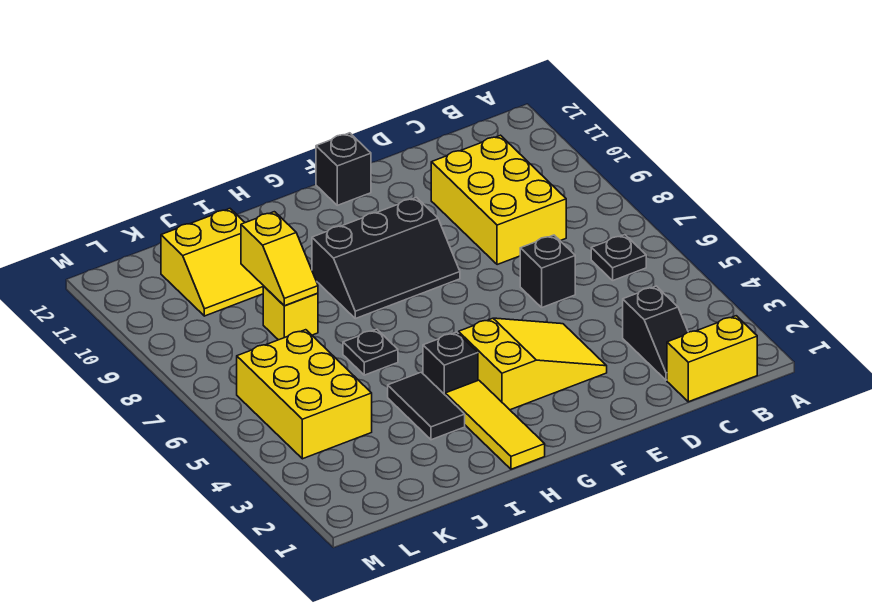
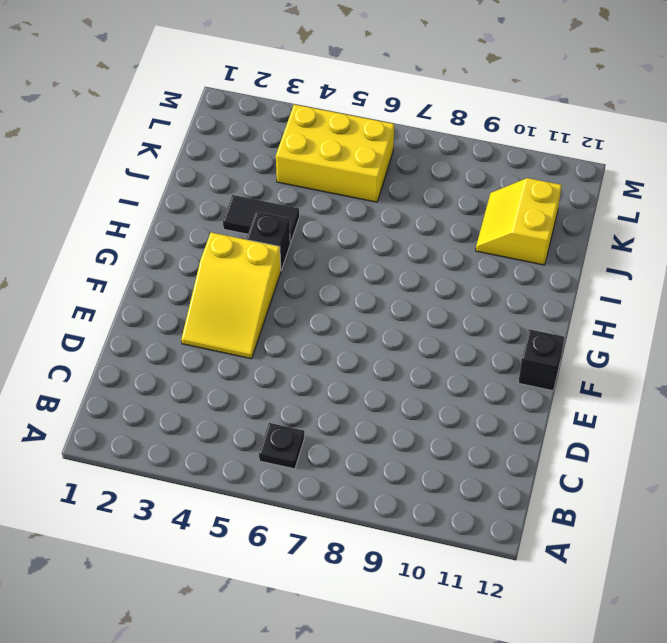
none -> yellow 1x2 brick [667,316,757,402]
none -> black 1x2 slope [623,286,688,380]
none -> yellow 2x3 brick [431,135,566,265]

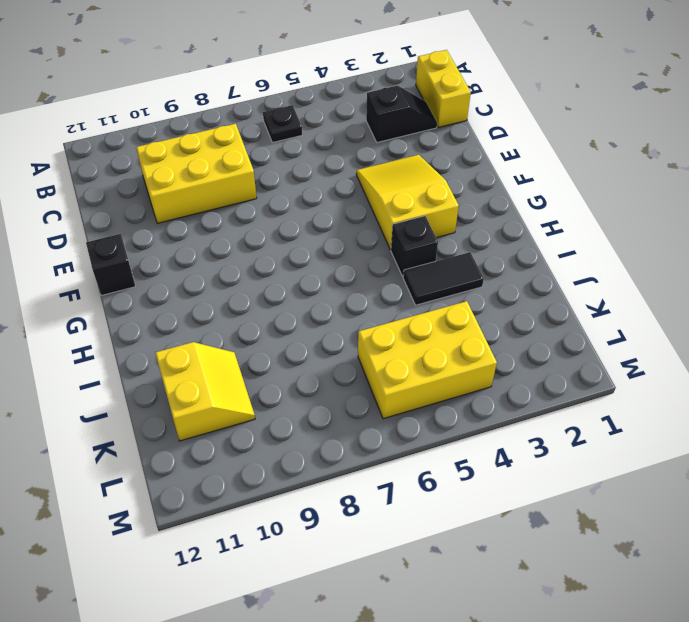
none -> black 1x1 brick [520,235,575,307]
none -> black 2x3 slope [312,197,460,319]
none -> yellow 1x3 tile [445,380,545,469]

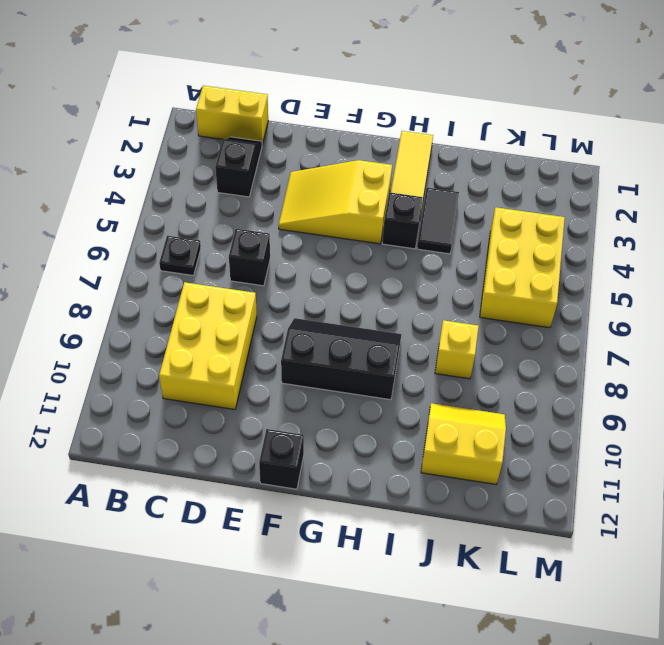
none -> black 1x1 plate [343,329,398,375]
none -> yellow 1x2 slope [241,212,318,306]

